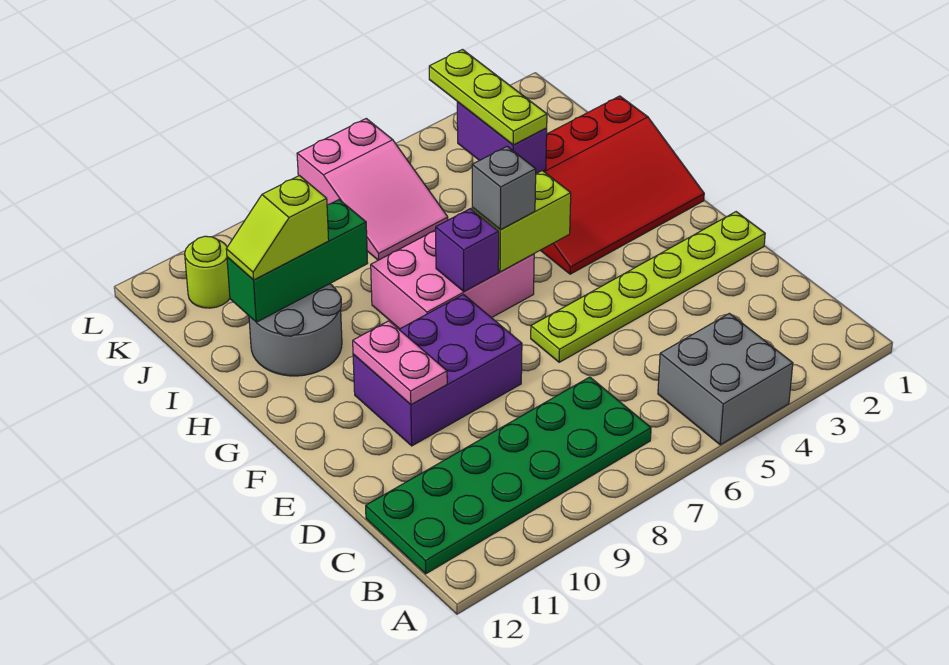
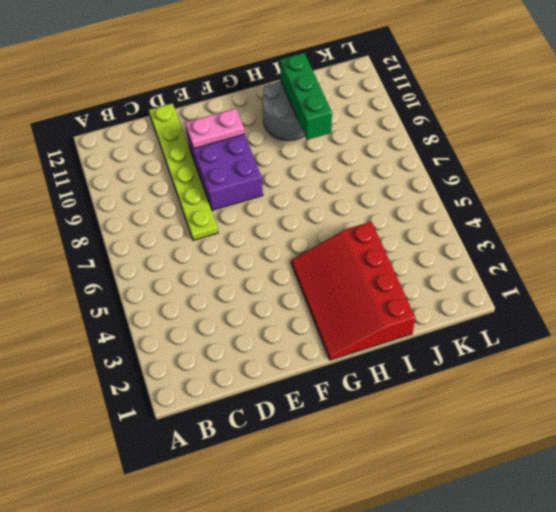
lime 1x6 plate [149,103,218,240] -> lime 1x6 plate moved to [531,212,765,362]
none -> grey 2x2 brick [658,313,793,445]
none -> green 2x6 plate [366,377,651,574]
none -> pink 2x3 brick [371,230,534,329]

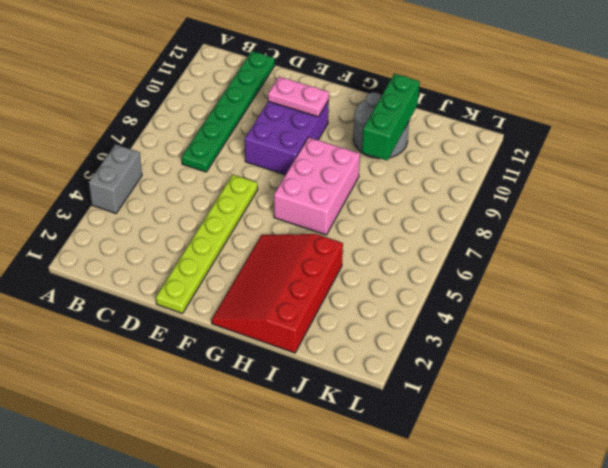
grey 1x2 brick [89,144,142,213] -> grey 2x2 brick [658,313,793,445]
green 1x6 plate [182,51,275,172] -> green 2x6 plate [366,377,651,574]
none -> pink 2x3 slope [297,119,448,260]
none -> lime 1x1 round brick [185,236,230,308]
none -> lime 1x2 brick [472,171,571,272]

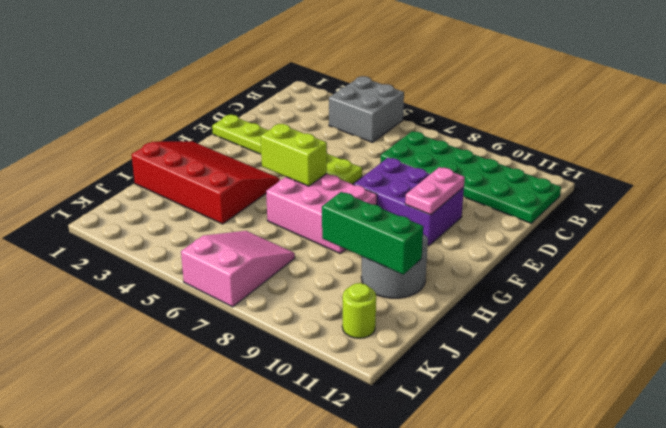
none -> purple 1x1 brick [436,209,499,292]
none -> purple 1x2 brick [457,102,547,174]
none -> grey 1x1 brick [472,147,536,230]

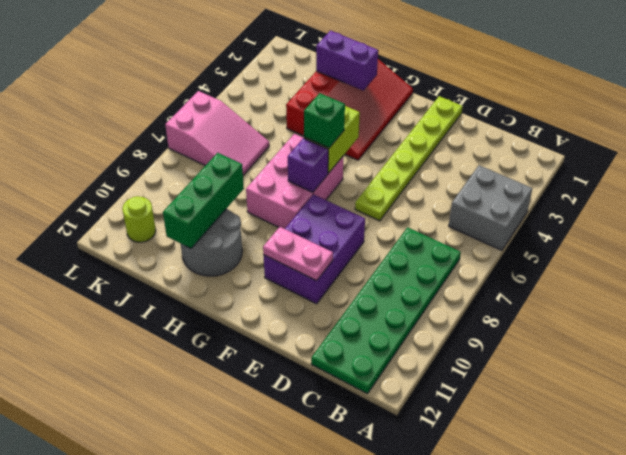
green 1x1 brick [304,93,345,148] -> grey 1x1 brick [472,147,536,230]
purple 1x2 brick [316,31,378,90] -> purple 1x2 brick moved to [457,102,547,174]
none -> lime 1x3 plate [429,50,547,145]
none -> lime 1x2 slope [226,176,329,280]

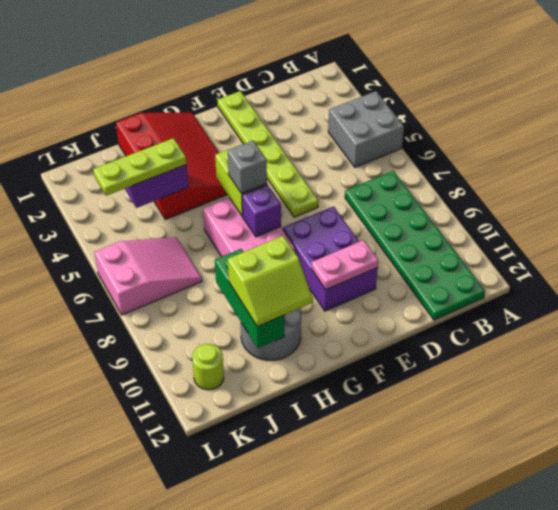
lime 2x2 slope [228,236,313,327] -> lime 1x2 slope [226,176,329,280]

